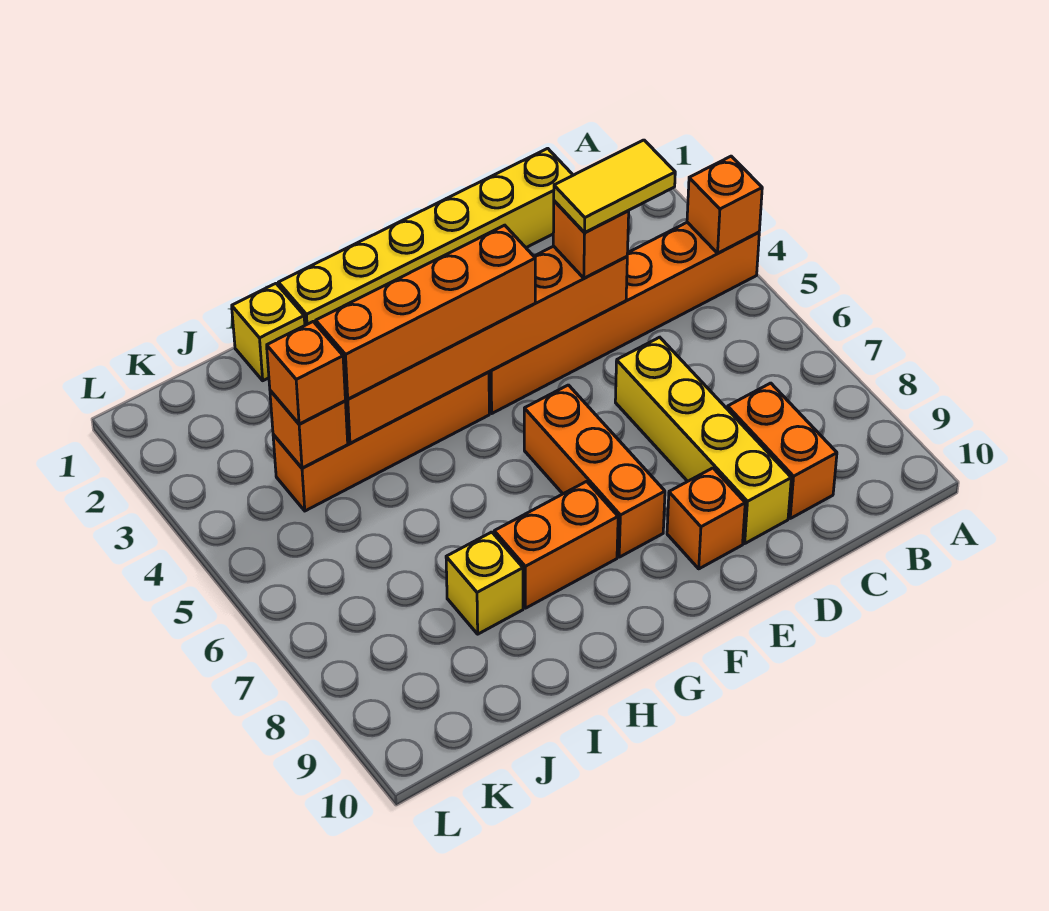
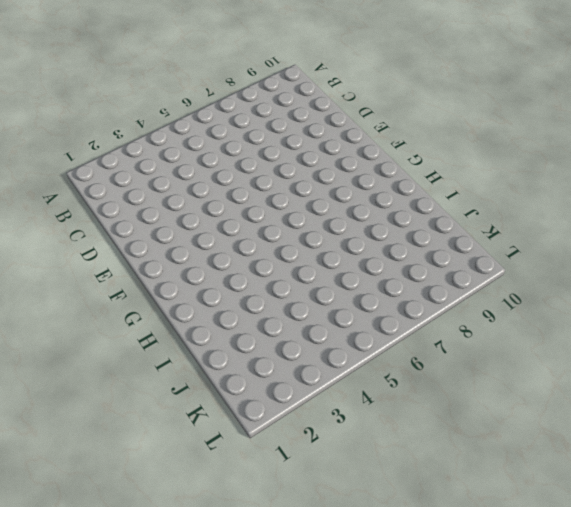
none -> orange 1x6 brick [489,222,759,413]
none -> yellow 1x6 brick [278,148,573,325]
none -> orange 1x2 brick [727,383,837,518]

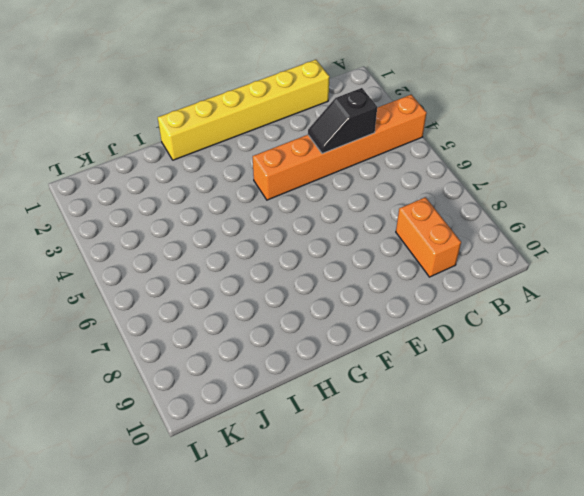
black 1x2 slope [308,88,377,154] -> orange 1x6 brick [345,246,627,443]
none -> yellow 1x4 brick [615,337,791,543]
none -> orange 1x1 brick [667,468,745,569]
none -> orange 1x3 brick [524,385,665,557]

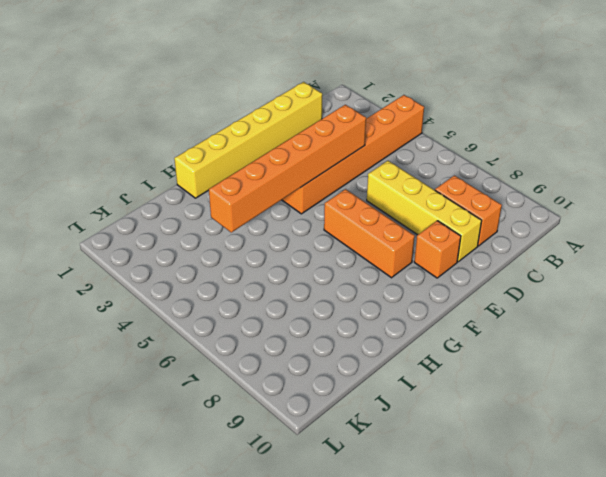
none -> orange 1x4 brick [273,372,489,511]
none -> orange 1x2 brick [494,481,618,608]
none -> yellow 1x1 brick [232,284,305,381]

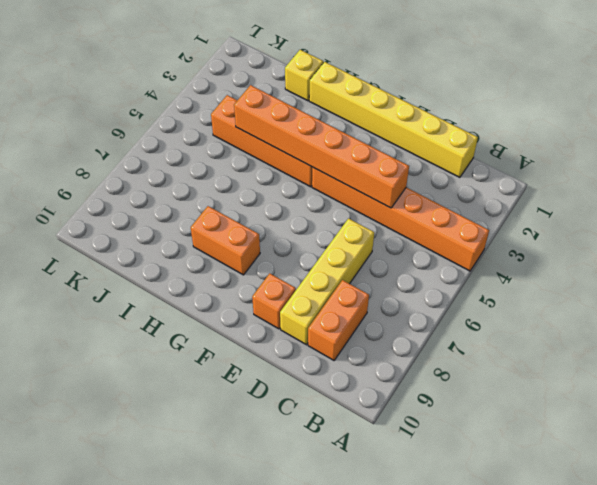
none -> orange 1x3 brick [524,385,665,557]
none -> yellow 1x1 brick [446,532,523,634]
none -> orange 1x1 brick [687,156,762,253]

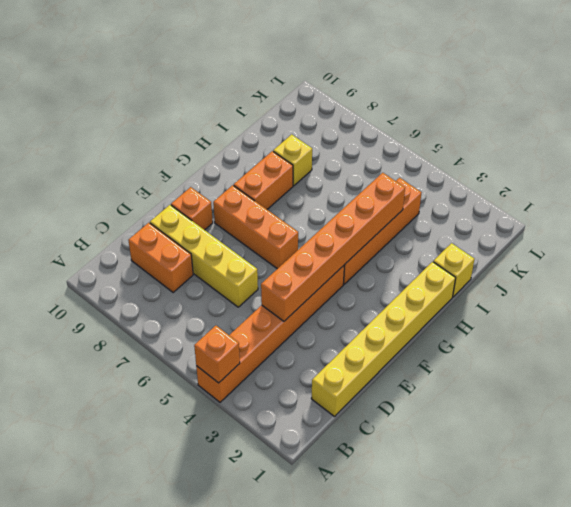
none -> orange 1x1 brick [270,391,348,468]
none -> orange 1x1 brick [553,201,629,278]
none -> orange 1x4 brick [316,225,535,399]

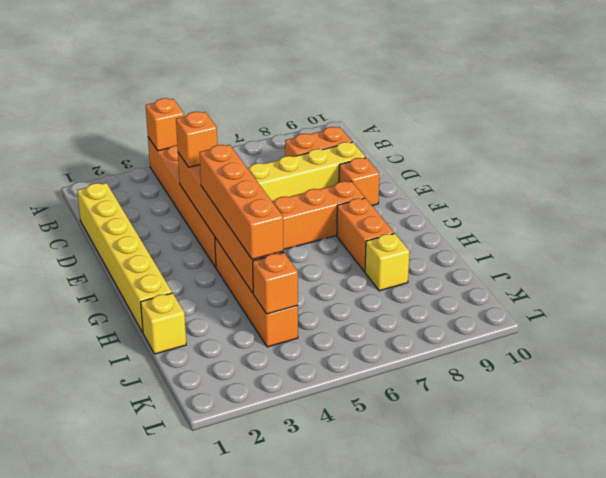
none -> orange 1x1 brick [267,322,345,424]
none -> yellow 1x2 tile [554,140,675,233]

